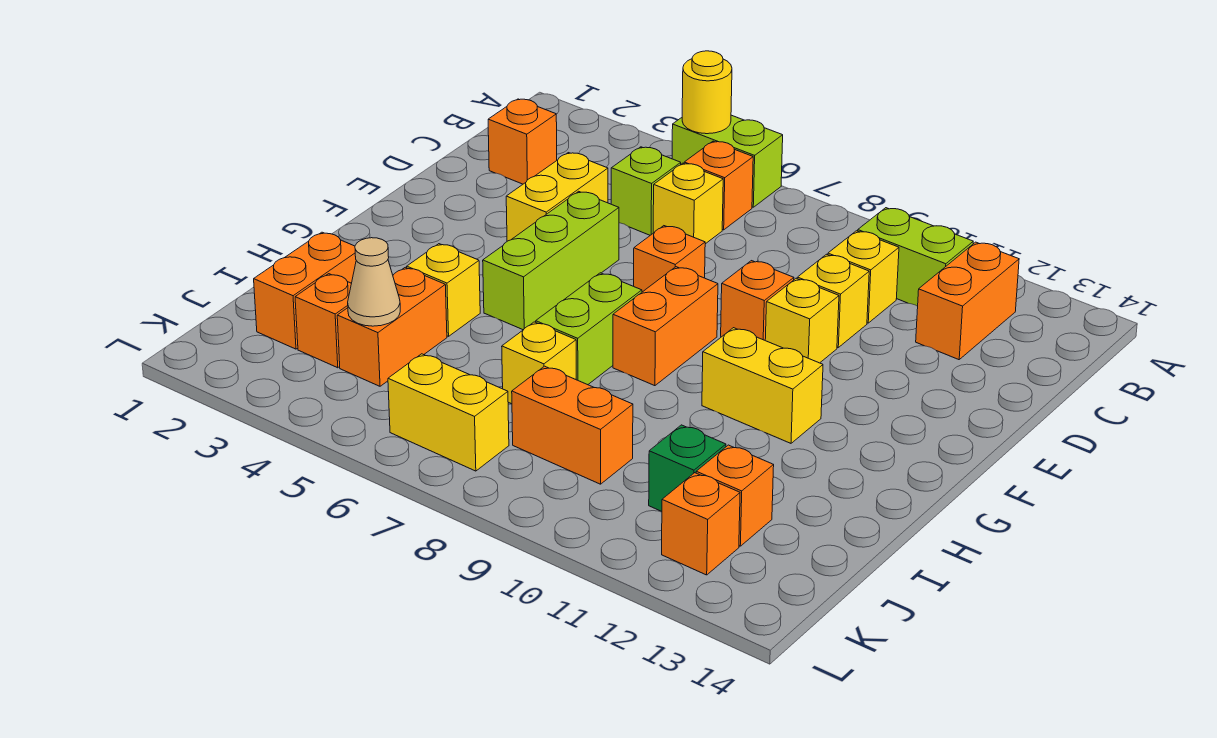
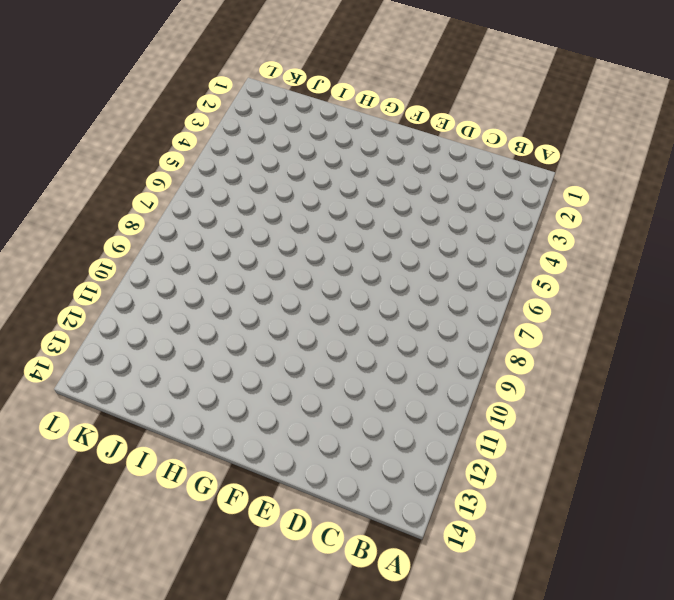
none -> lime 1x2 brick [672,115,783,207]
none -> orange 1x1 brick [684,141,753,230]
none -> lime 1x2 brick [858,208,973,306]

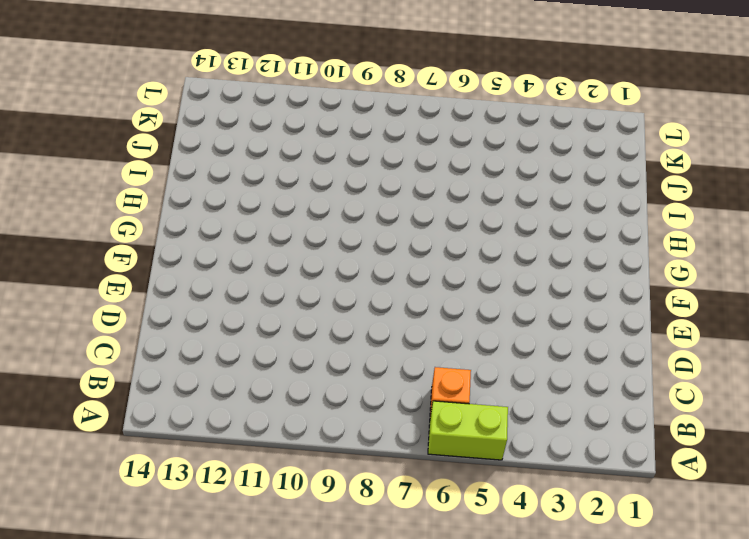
none -> lime 1x2 brick [858,208,973,306]
none -> orange 1x2 brick [916,242,1019,360]
none -> orange 1x1 brick [488,99,557,184]

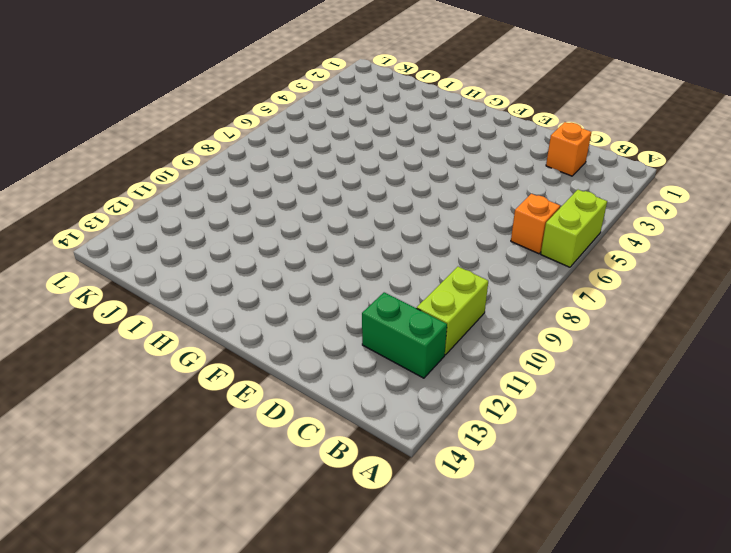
green 1x2 brick [362,292,447,378] -> orange 1x2 brick [916,242,1019,360]
none -> lime 1x1 brick [611,147,681,235]
none -> yellow 1x1 brick [653,163,723,244]
none -> yellow 1x1 brick [828,231,899,323]

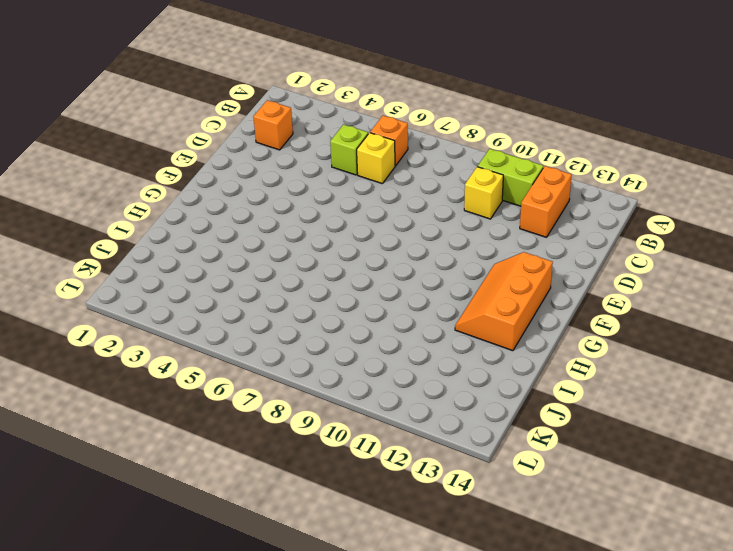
orange 2x3 slope [455,252,553,351] -> none
none -> lime 1x2 brick [672,115,783,207]
none -> yellow 1x2 brick [506,153,608,241]
none -> yellow 1x1 brick [797,254,869,347]

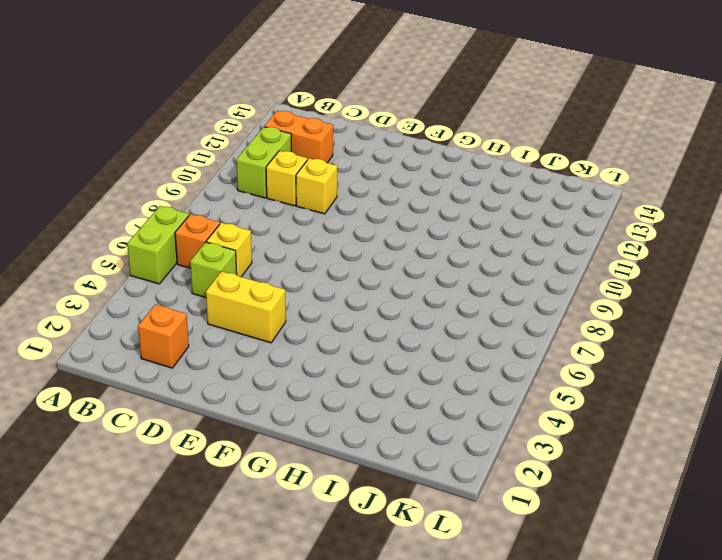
none -> lime 1x3 brick [483,191,619,330]
none -> orange 1x1 brick [634,226,705,292]
none -> orange 1x1 brick [721,261,794,340]

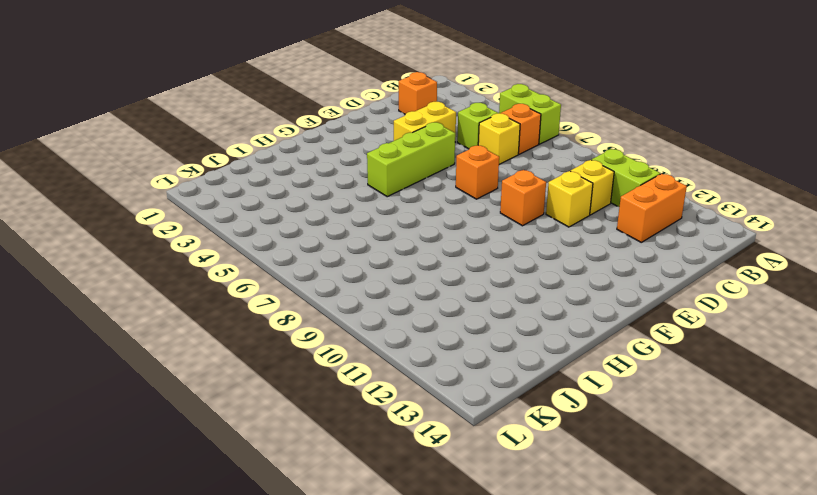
none -> yellow 1x1 brick [765,278,839,363]
none -> orange 1x2 brick [613,267,718,386]
none -> lime 1x2 brick [536,273,642,385]

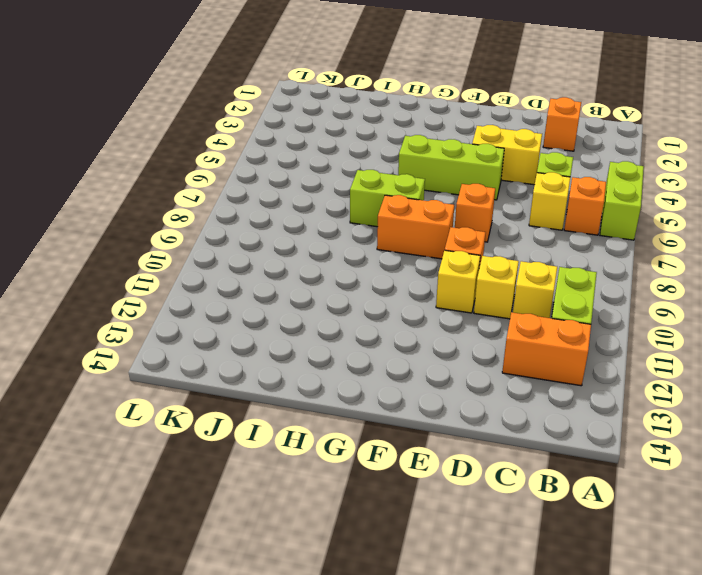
none -> yellow 1x2 brick [702,328,823,443]
none -> yellow 1x1 brick [407,244,480,336]
none -> orange 1x2 brick [254,232,356,349]

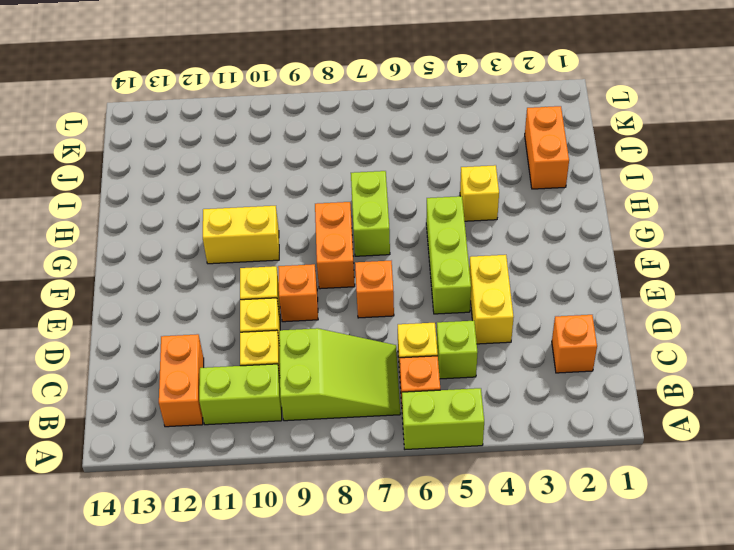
lime 2x3 slope [279,328,400,421] -> none
none -> orange 1x2 brick [337,267,447,386]
none -> yellow 1x1 brick [502,322,576,404]
none -> orange 1x1 brick [295,274,351,368]

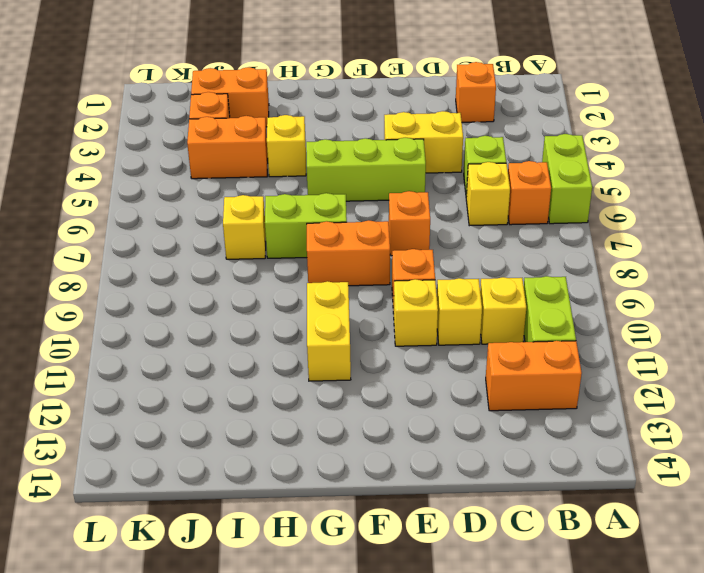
none -> orange 1x2 brick [512,366,633,484]
none -> green 1x1 brick [649,425,726,511]
none -> orange 1x1 brick [696,445,774,546]

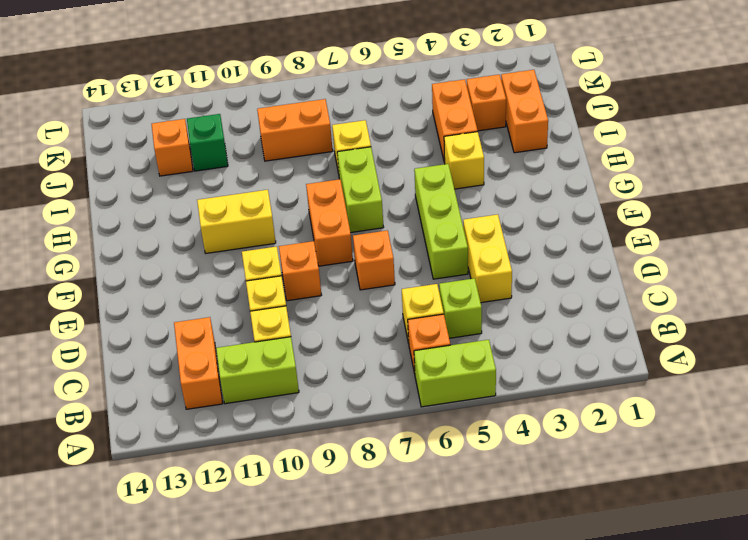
none -> orange 1x1 brick [488,99,557,184]
none -> yellow 1x2 brick [388,354,509,471]
none -> orange 1x1 brick [662,473,740,575]

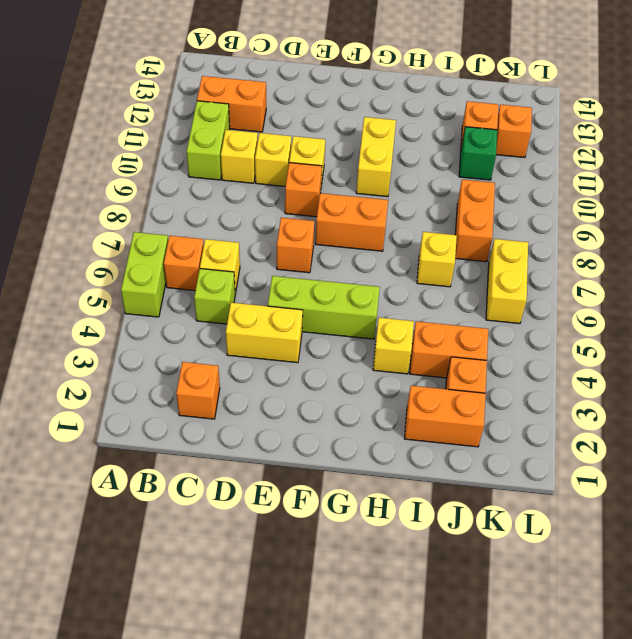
none -> lime 1x2 brick [536,273,642,385]
none -> yellow 1x1 round brick [682,51,732,134]
none -> tan 1x1 cone [348,238,400,326]

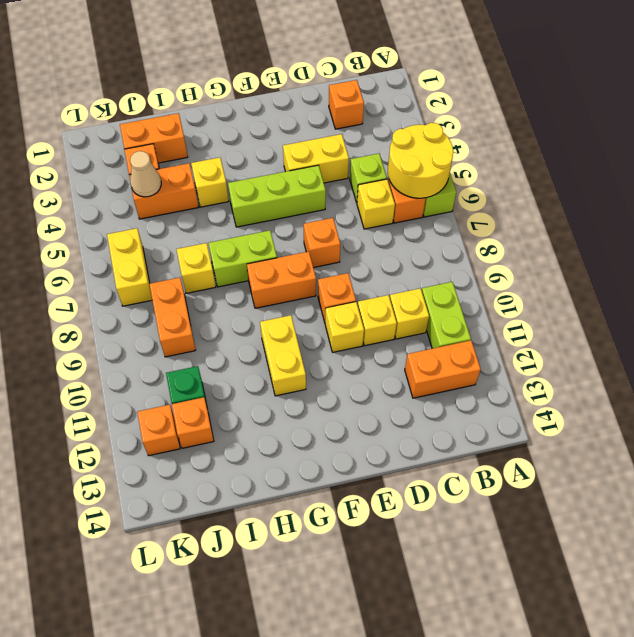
yellow 2x2 round brick [388,123,453,198] -> yellow 1x1 round brick [682,51,732,134]

